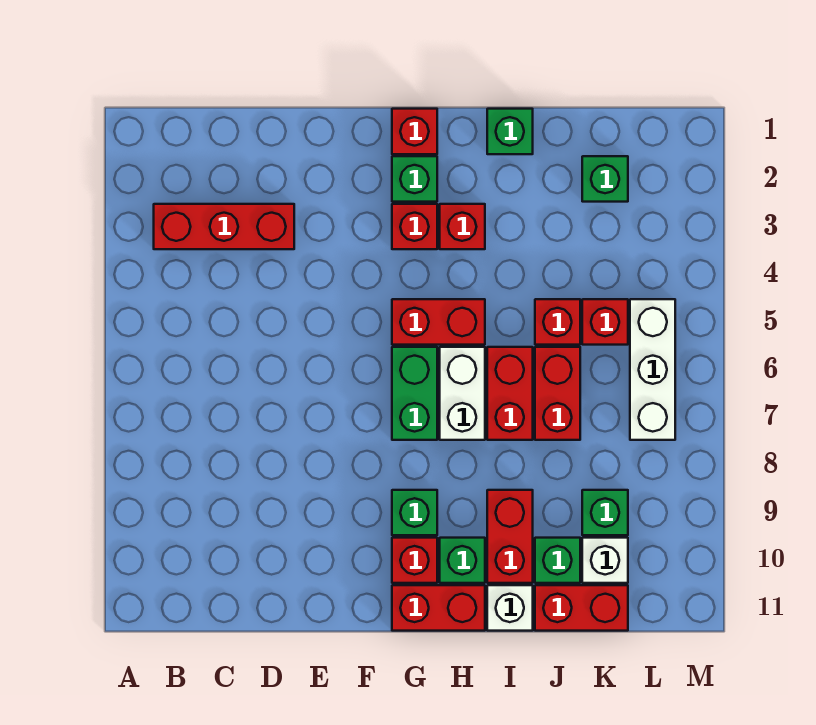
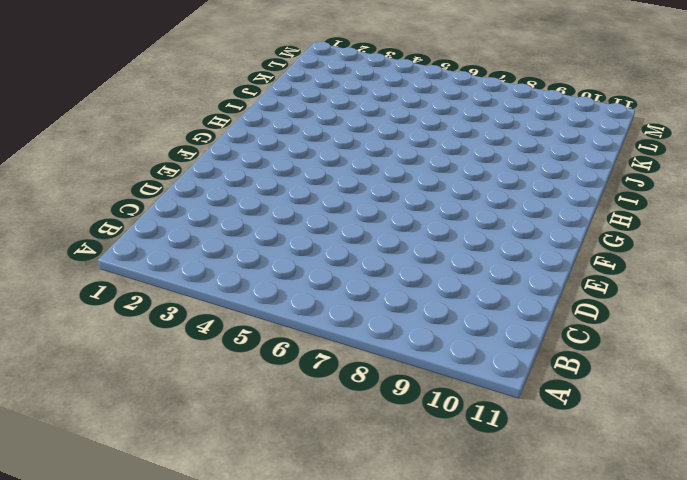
none -> red 1x3 brick [154,204,294,249]
none -> red 1x1 brick [392,109,437,154]
none -> green 1x1 brick [392,156,437,202]

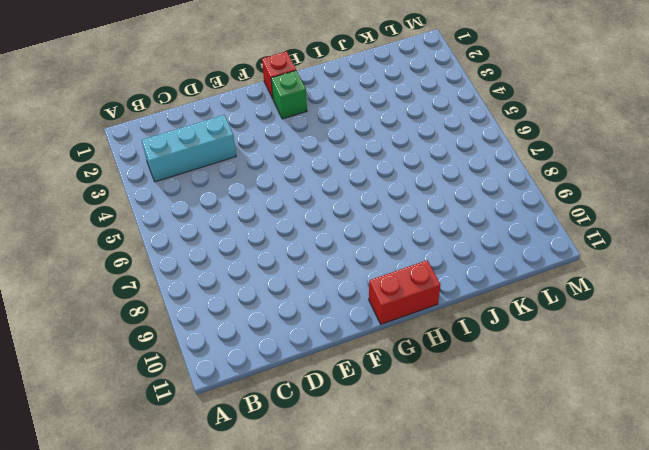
cyan 1x3 brick [142,115,236,182] -> red 1x3 brick [154,204,294,249]
none -> red 1x1 brick [392,204,437,249]
none -> red 1x2 brick [392,299,485,345]
none -> green 1x2 brick [392,347,437,440]

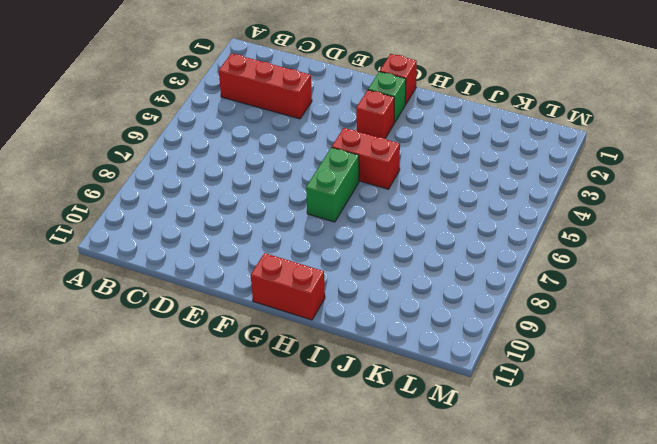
none -> green 1x1 brick [392,490,437,535]
none -> red 1x1 brick [392,538,437,583]
none -> red 1x1 brick [440,204,485,249]

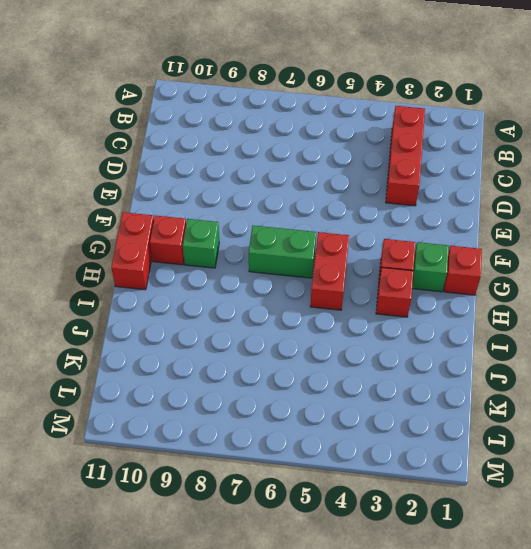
none -> white 1x2 brick [440,347,485,440]
none -> green 1x1 brick [440,538,485,583]
none -> green 1x1 brick [487,109,533,154]

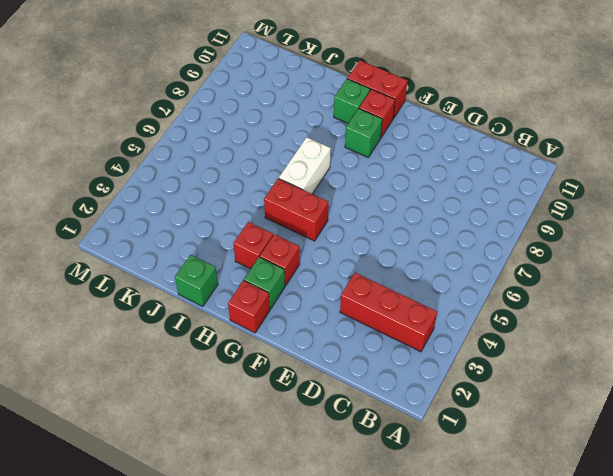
none -> green 1x2 brick [392,347,437,440]
none -> red 1x2 brick [487,347,533,440]
none -> red 1x2 brick [487,490,533,583]

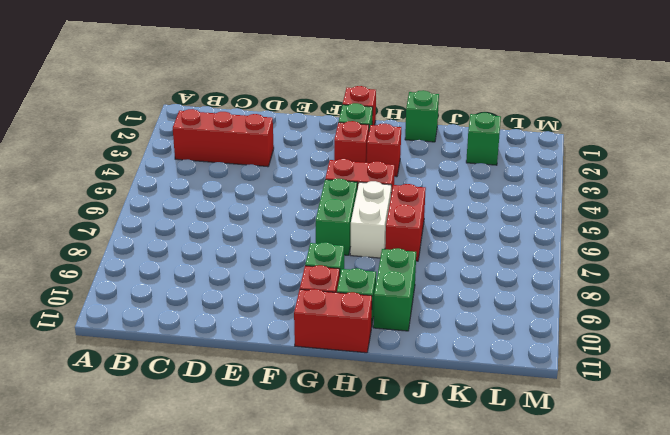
green 1x2 brick [373,248,416,331] -> red 1x2 brick [487,490,533,583]
none -> white 1x1 brick [487,585,533,631]
none -> red 1x1 brick [535,299,580,345]
none -> red 1x2 brick [535,347,580,440]

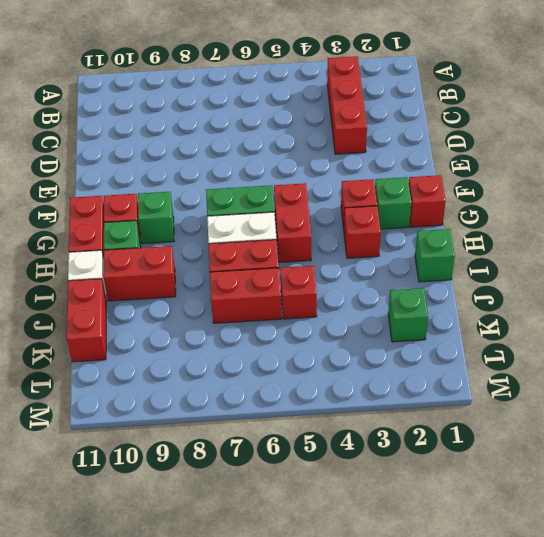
none -> green 1x1 brick [535,538,580,583]
none -> red 1x1 brick [582,299,628,345]
none -> green 1x1 brick [582,490,628,535]

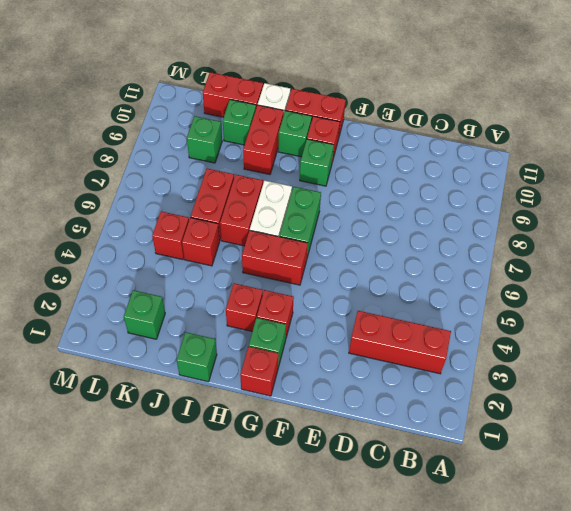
none -> white 1x1 brick [582,538,628,583]
none -> white 1x3 brick [630,299,675,440]

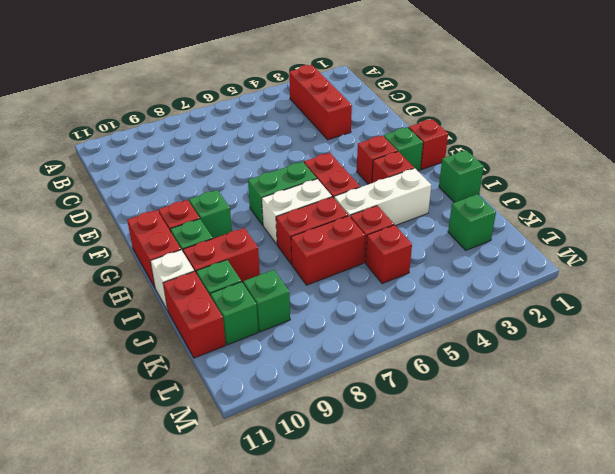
white 1x3 brick [334,168,431,226] -> white 1x3 brick moved to [630,299,675,440]
green 1x1 brick [210,282,258,345] -> white 1x1 brick [582,538,628,583]

